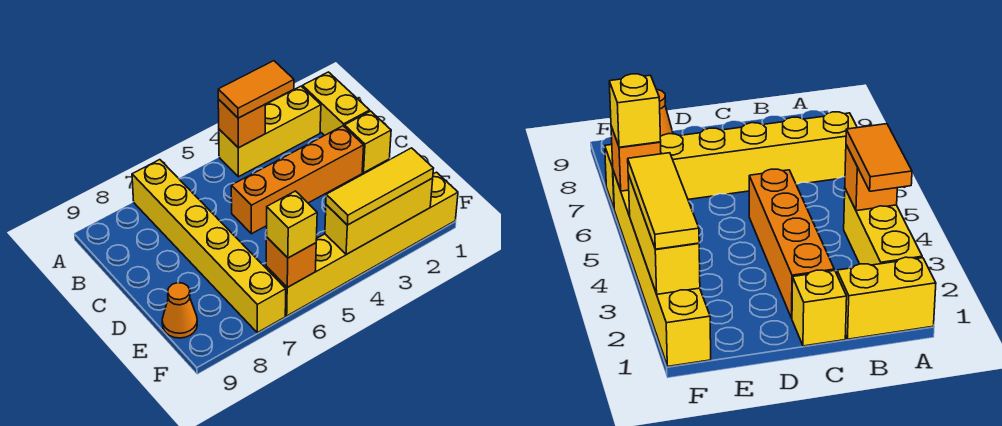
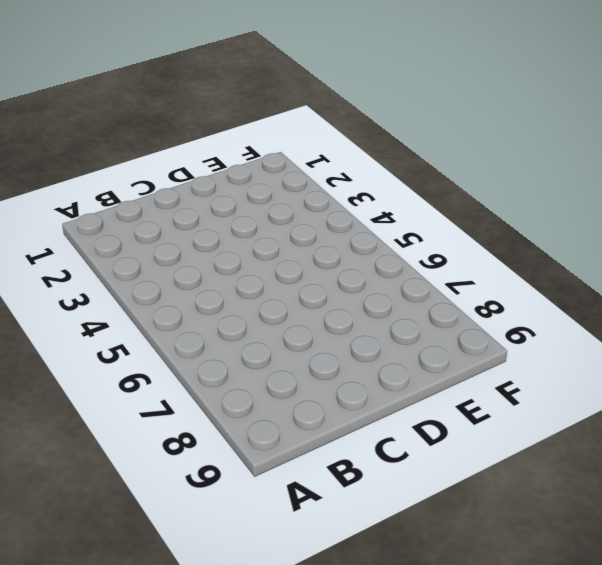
none -> yellow 1x2 brick [302,72,370,136]
none -> yellow 1x3 brick [219,86,321,177]
none -> yellow 1x6 brick [132,160,286,333]

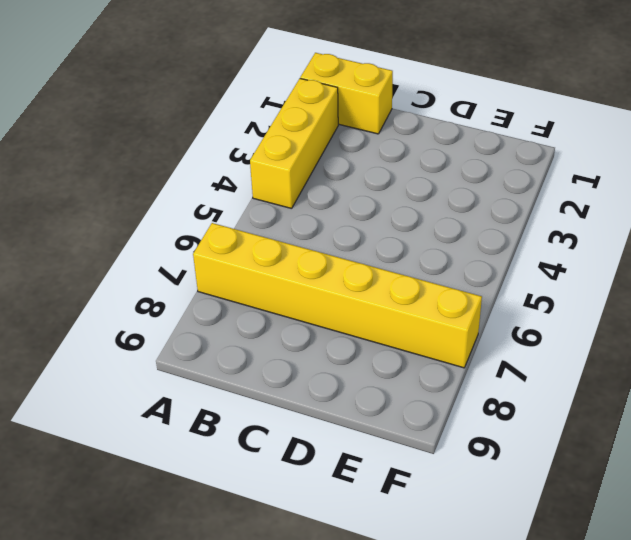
none -> yellow 1x1 brick [344,111,391,173]
none -> orange 1x4 brick [231,126,364,234]
none -> orange 1x1 cone [162,283,197,338]

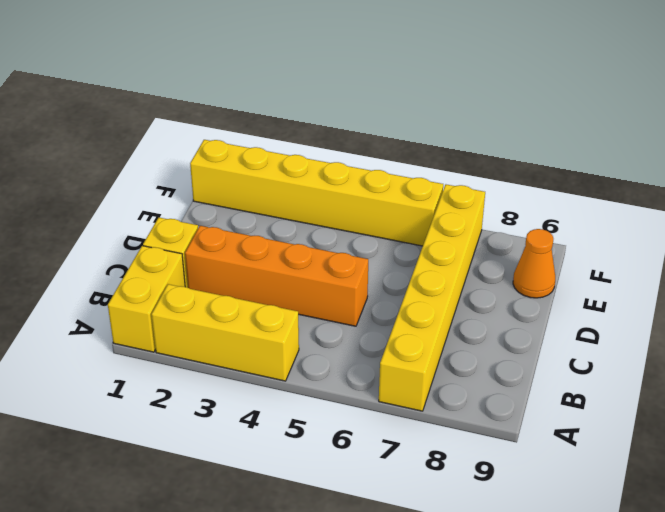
none -> orange 1x1 brick [218,99,266,148]
none -> yellow 1x3 brick [325,178,433,255]
none -> orange 1x1 brick [266,237,316,287]

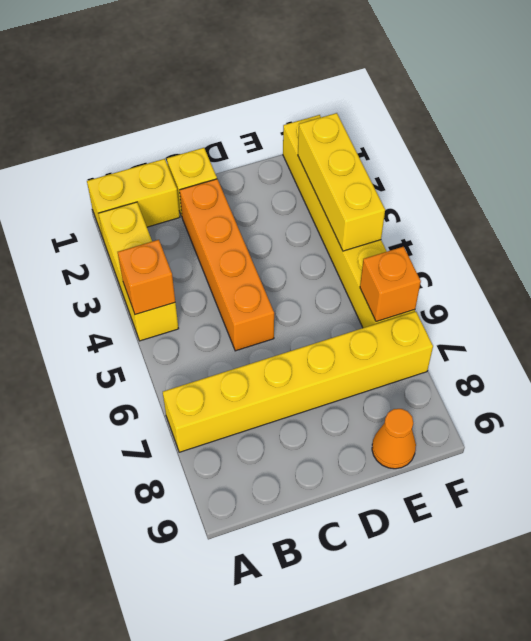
none -> orange 1x2 tile [218,61,294,118]
none -> yellow 1x3 tile [326,148,434,225]
none -> yellow 1x1 brick [267,191,317,258]

